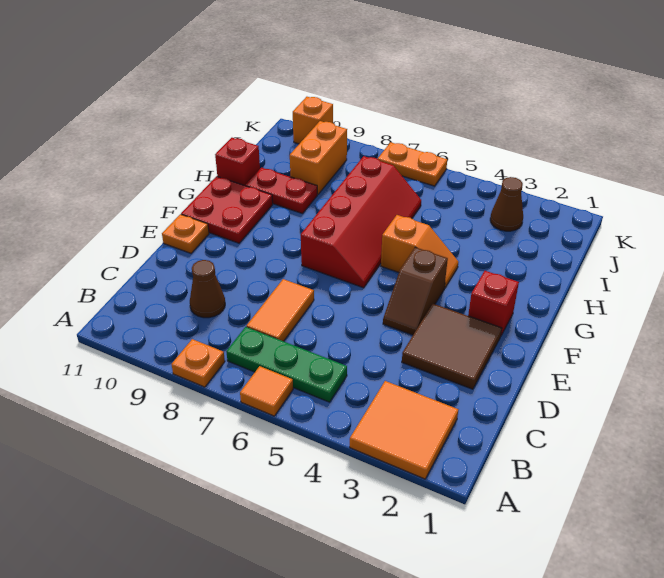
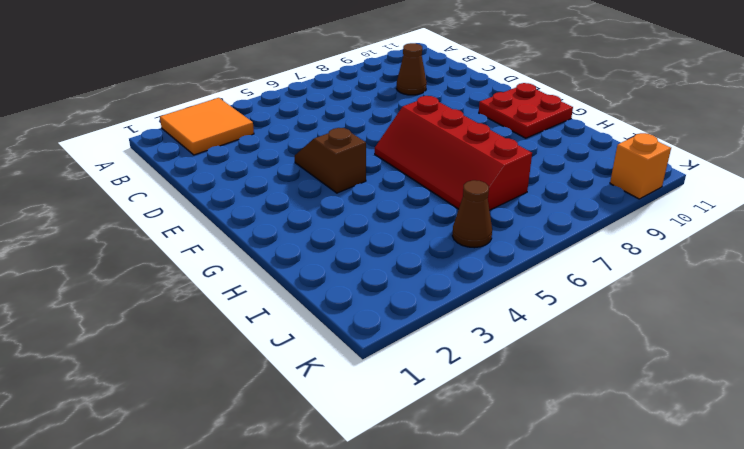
brown 1x1 cone [452,180,492,248] -> brown 1x1 cone moved to [490,177,523,231]
none -> orange 1x1 tile [240,366,293,416]
none -> orange 1x1 plate [171,339,225,387]
none -> green 1x3 plate [226,327,347,402]

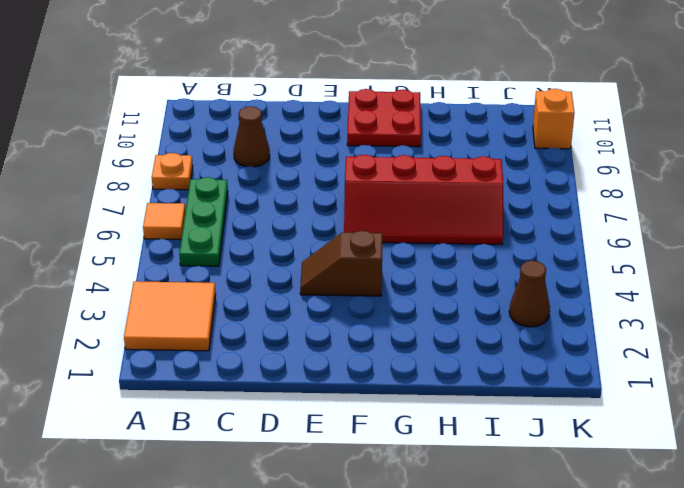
none -> orange 1x2 tile [247,279,314,341]
none -> brown 2x2 tile [402,304,502,389]
none -> orange 1x1 plate [162,214,209,253]

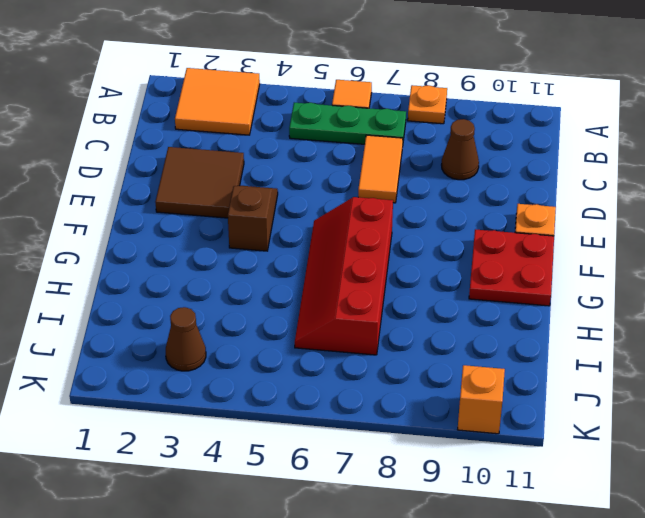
none -> red 1x1 brick [468,271,519,337]
none -> orange 1x2 slope [381,215,458,288]
none -> red 1x2 plate [246,168,317,214]

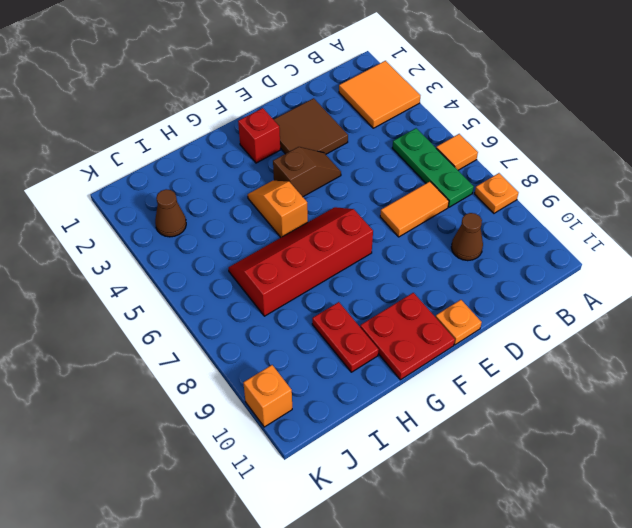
none -> red 1x1 brick [215,138,260,186]
none -> orange 1x2 brick [290,121,347,194]
none -> orange 1x2 plate [378,142,447,186]

